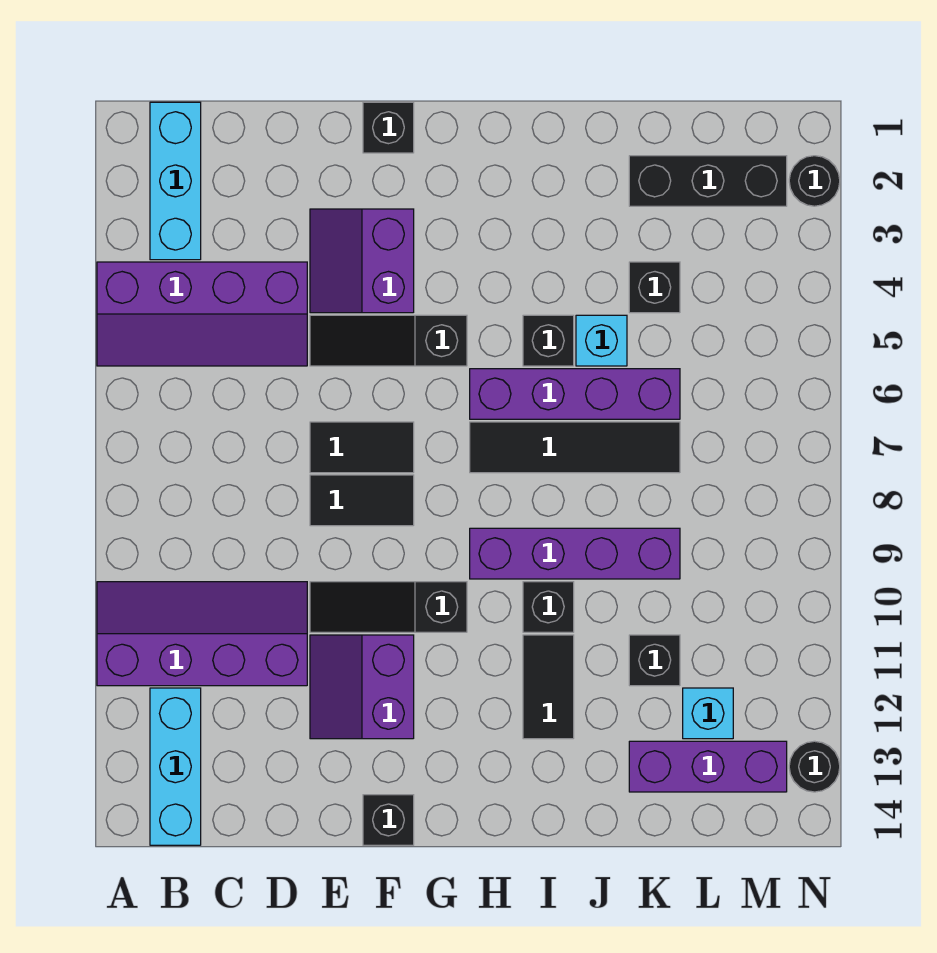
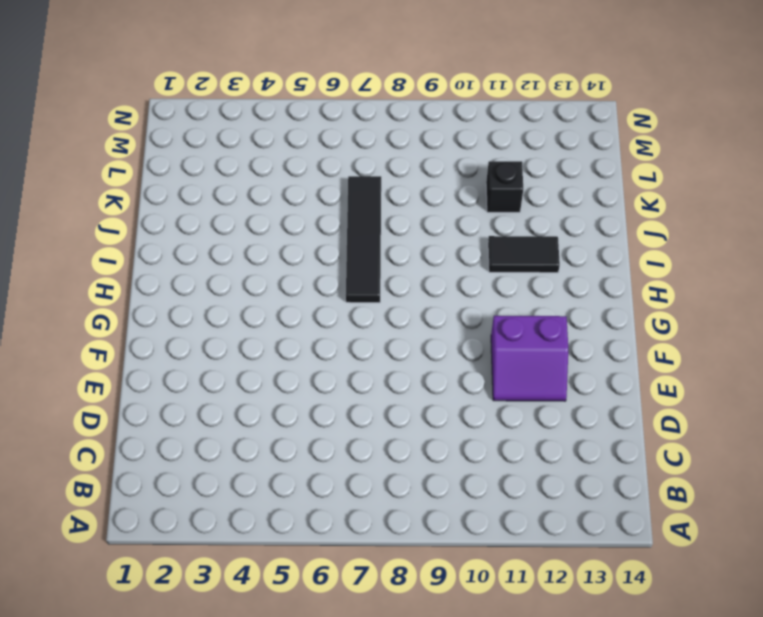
none -> purple 2x4 slope [97,262,307,366]
none -> purple 2x4 slope [97,582,307,686]
none -> cyan 1x3 brick [150,102,201,260]

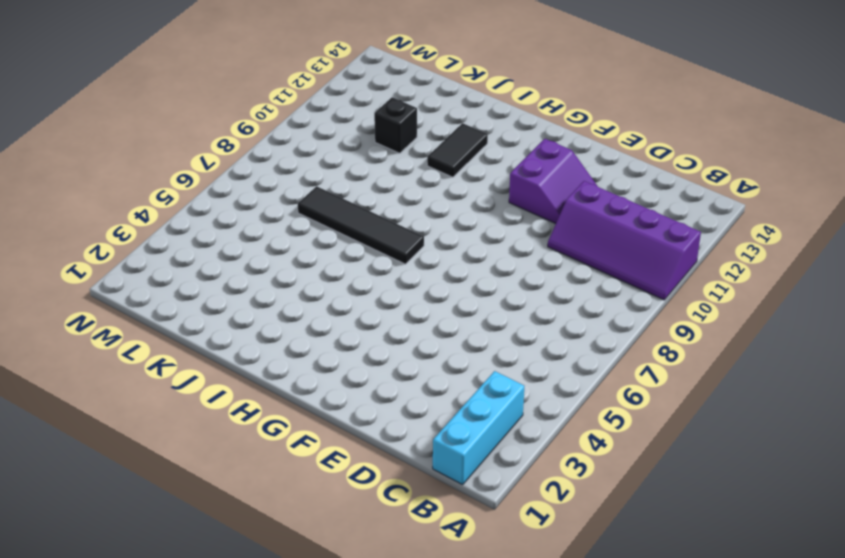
none -> purple 2x4 slope [97,262,307,366]
none -> cyan 1x3 brick [150,688,201,845]
none -> purple 2x2 slope [310,209,414,313]

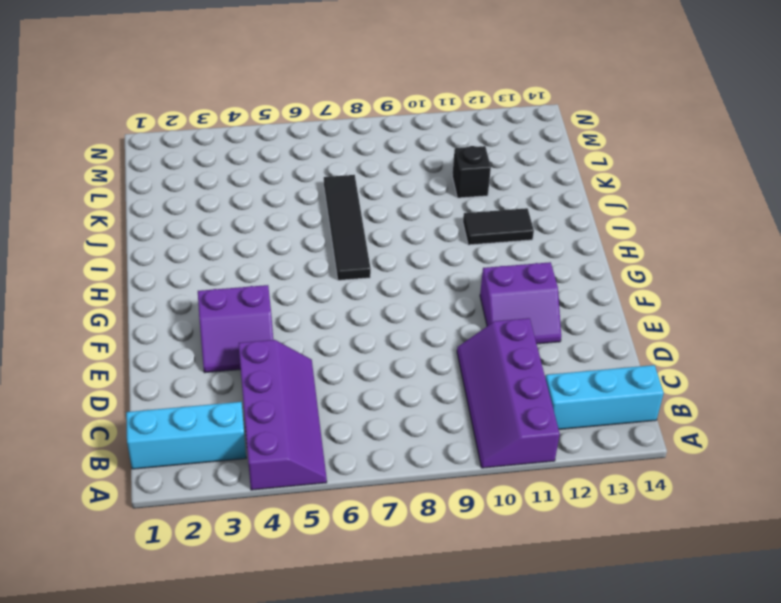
none -> black 1x3 slope [310,315,467,366]
none -> black 1x2 tile [310,422,414,473]
none -> black 1x2 tile [310,475,414,526]

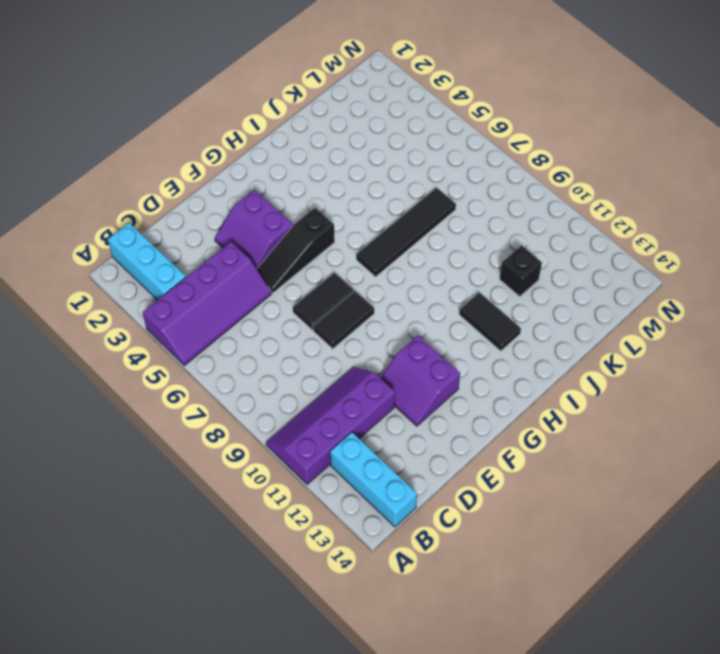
none -> black 1x3 slope [310,582,467,632]
none -> black 1x1 brick [363,102,414,153]
none -> black 1x1 brick [363,795,414,845]

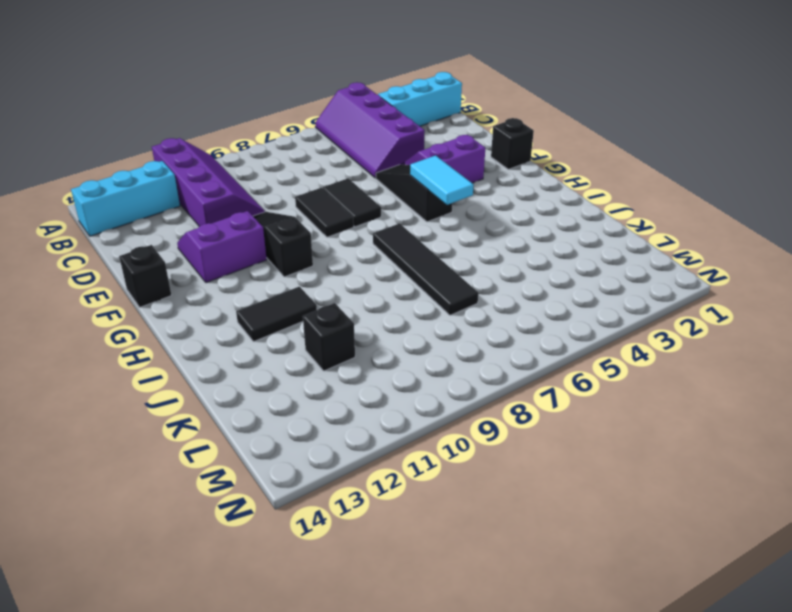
cyan 1x2 tile [410,155,474,205] -> none
none -> purple 1x4 brick [470,369,680,419]
none -> purple 1x4 brick [470,528,680,579]
none -> black 1x1 brick [523,315,574,366]

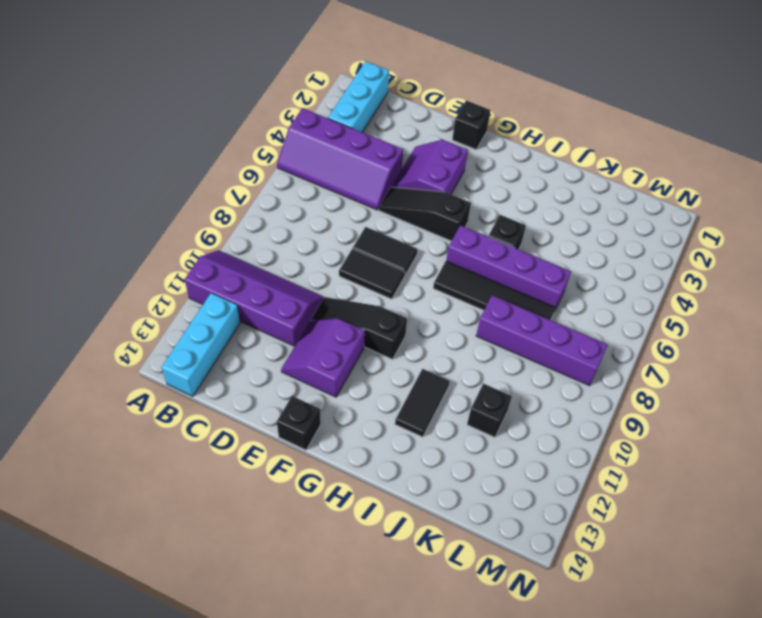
purple 1x4 brick [476,295,608,386] -> purple 1x4 brick moved to [470,528,680,579]
none -> black 1x1 brick [523,582,574,632]
none -> cyan 1x1 brick [576,315,627,366]
none -> black 1x3 brick [629,156,787,206]

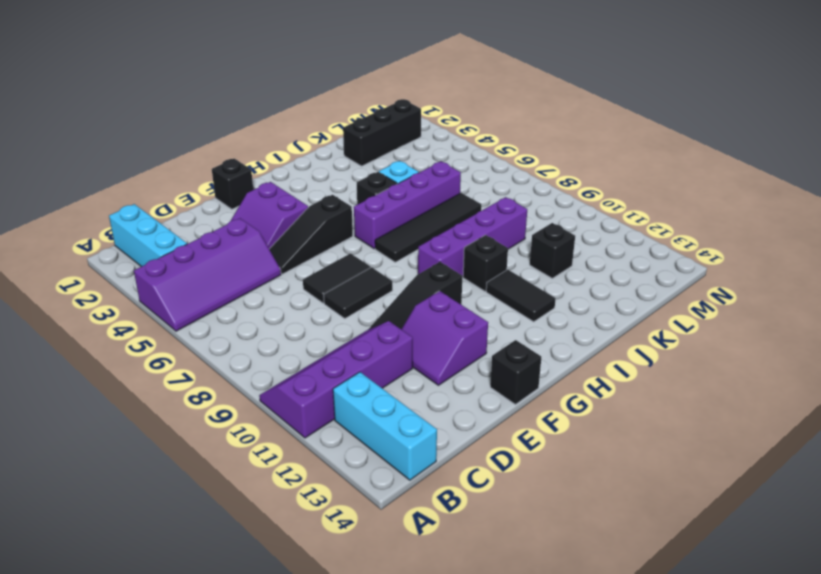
none -> black 1x1 brick [629,262,680,313]
none -> purple 1x3 brick [629,741,787,792]
none -> cyan 1x1 brick [683,688,733,739]

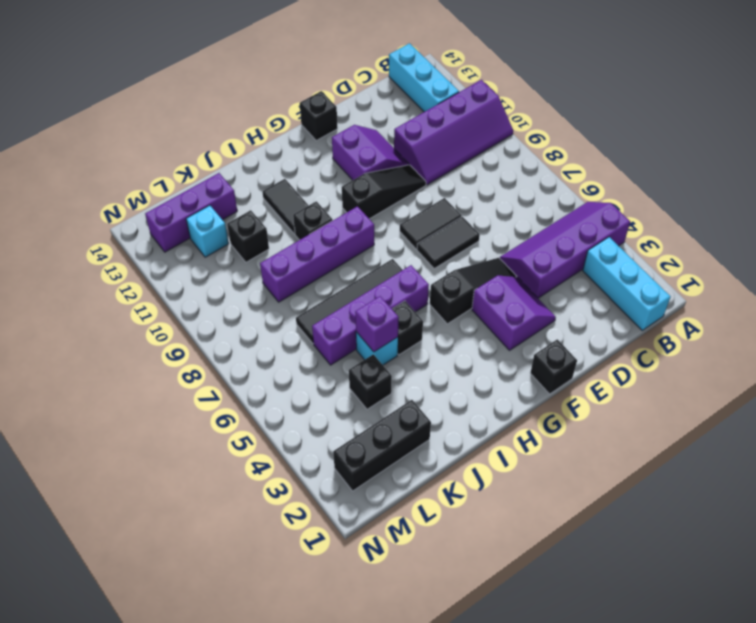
purple 1x1 brick [355,296,399,352] -> none
none -> black 1x1 round brick [789,156,840,206]
none -> black 1x1 round brick [789,741,840,792]

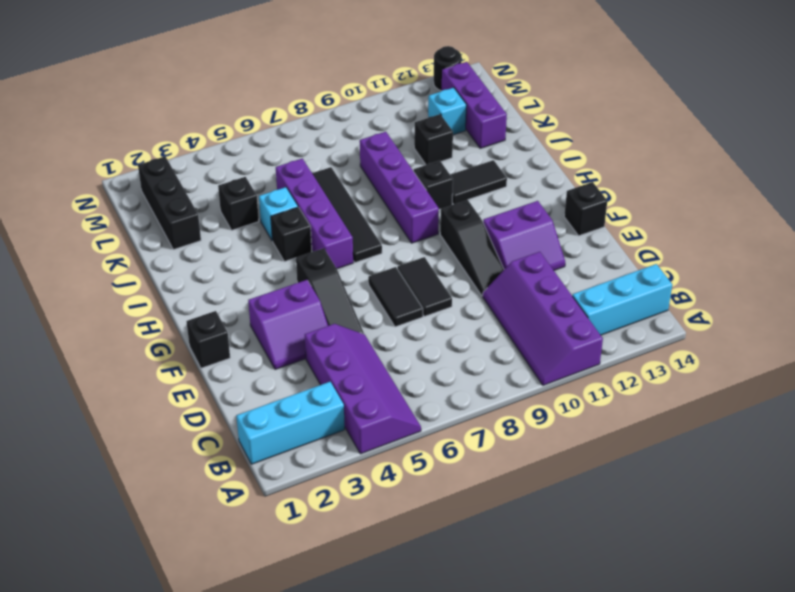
none -> black 1x1 round brick [789,156,840,206]

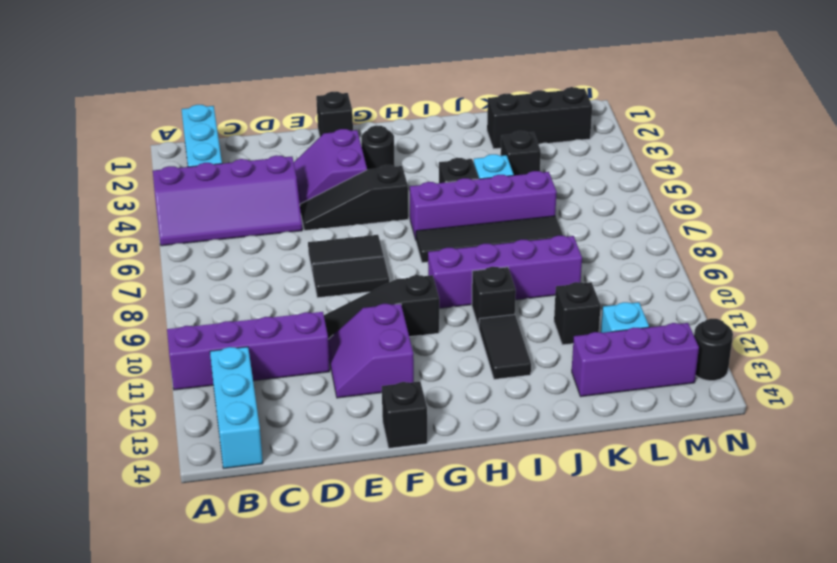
black 1x1 round brick [361,126,395,170] -> black 1x1 round brick moved to [789,156,840,206]

